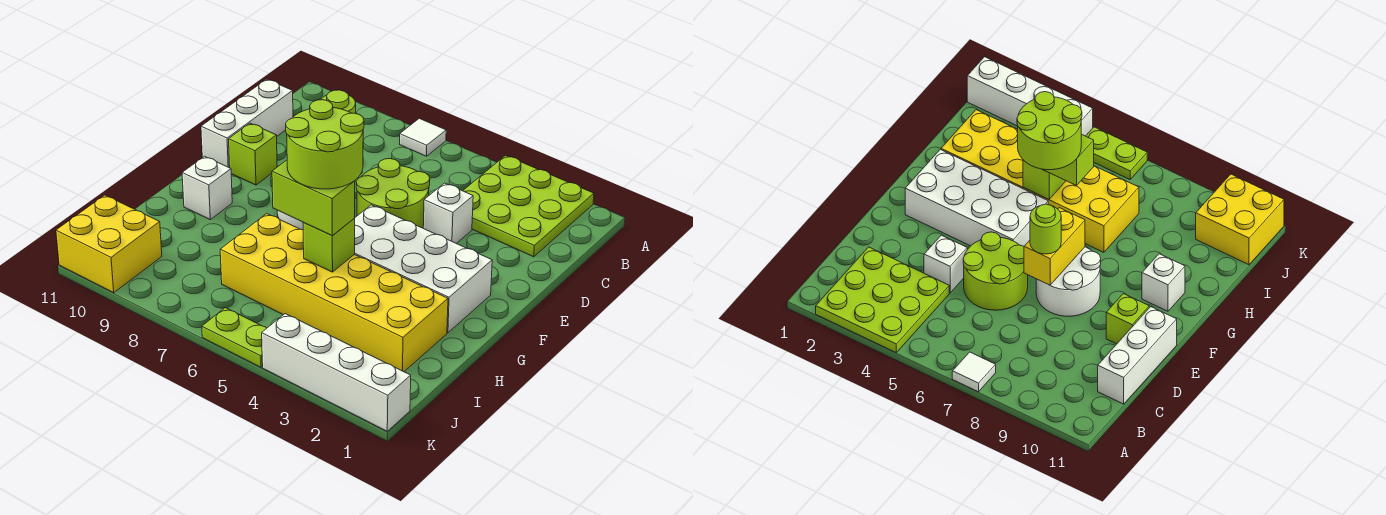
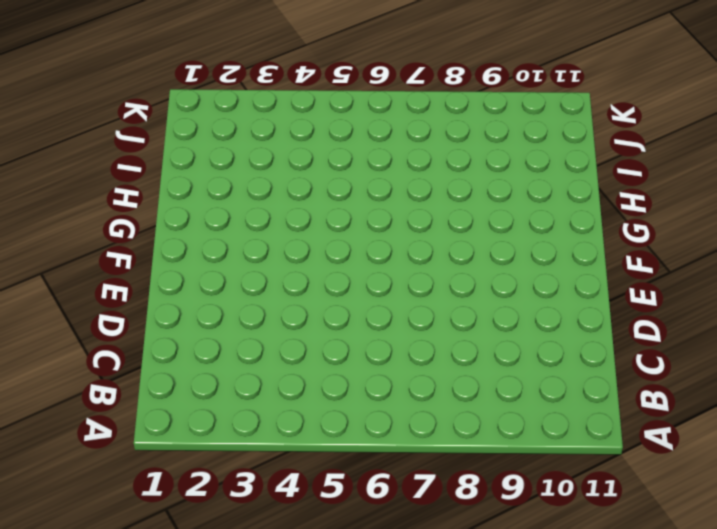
none -> lime 3x3 plate [463,155,594,257]
none -> white 1x1 tile [400,118,446,156]
none -> white 1x3 brick [201,79,293,168]

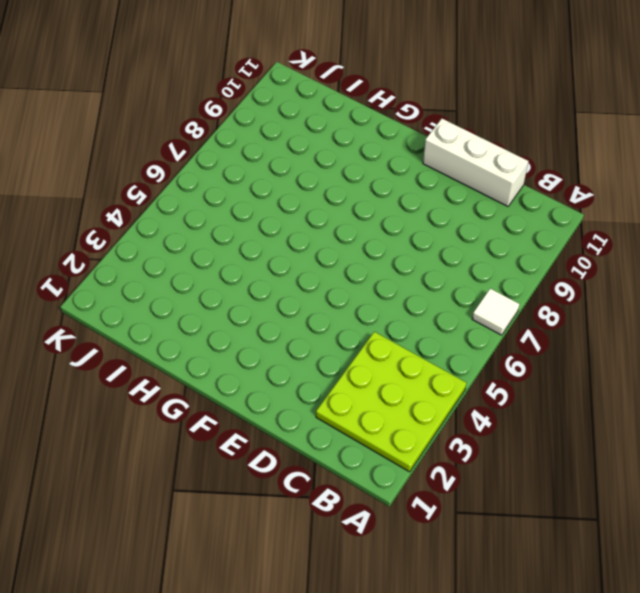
none -> white 1x1 brick [423,183,473,244]
none -> lime 2x2 round brick [356,159,430,228]
none -> white 2x2 round brick [1036,247,1101,316]

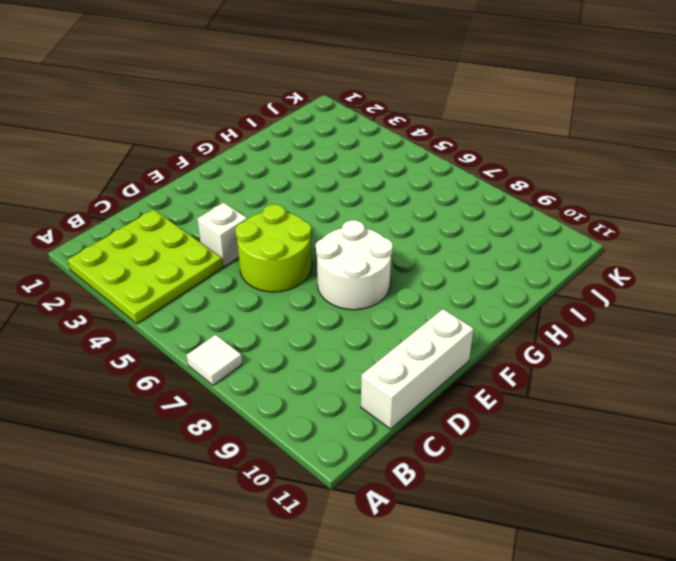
none -> lime 1x1 brick [229,123,277,185]
none -> white 2x4 brick [354,205,492,333]
none -> white 1x1 brick [182,156,232,219]

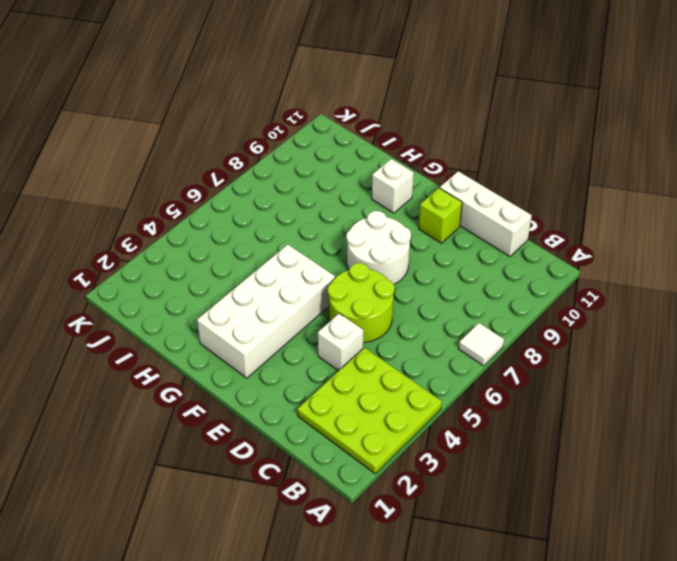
none -> yellow 2x6 brick [220,214,448,372]
none -> yellow 2x2 brick [56,195,162,293]
none -> white 1x4 brick [262,314,411,431]

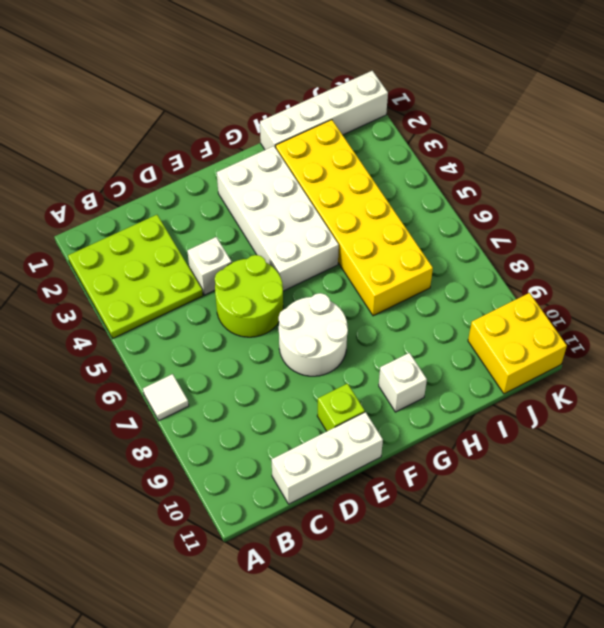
white 1x4 brick [260,71,388,150] -> white 1x4 brick turned to [262,314,411,431]
none -> lime 1x2 plate [202,308,267,367]
none -> yellow 1x2 brick [1024,208,1085,285]
none -> lime 1x1 brick [303,218,355,272]

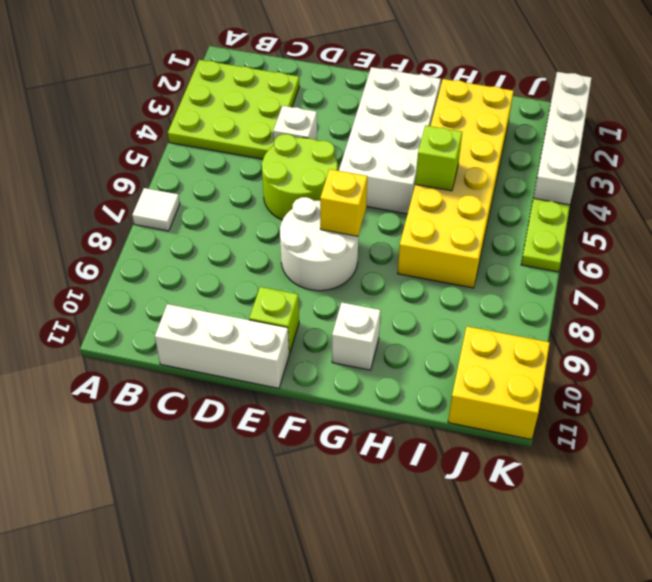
yellow 1x1 brick [320,169,367,236] -> yellow 1x2 brick [1024,208,1085,285]
none -> lime 1x1 round brick [321,90,356,113]
none -> lime 1x2 brick [272,160,355,236]
none -> lime 2x2 round brick [286,100,364,189]

